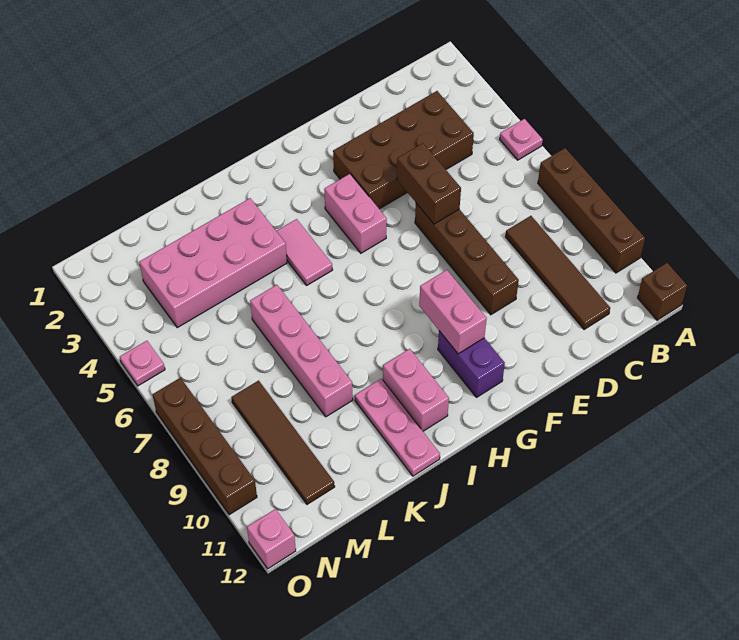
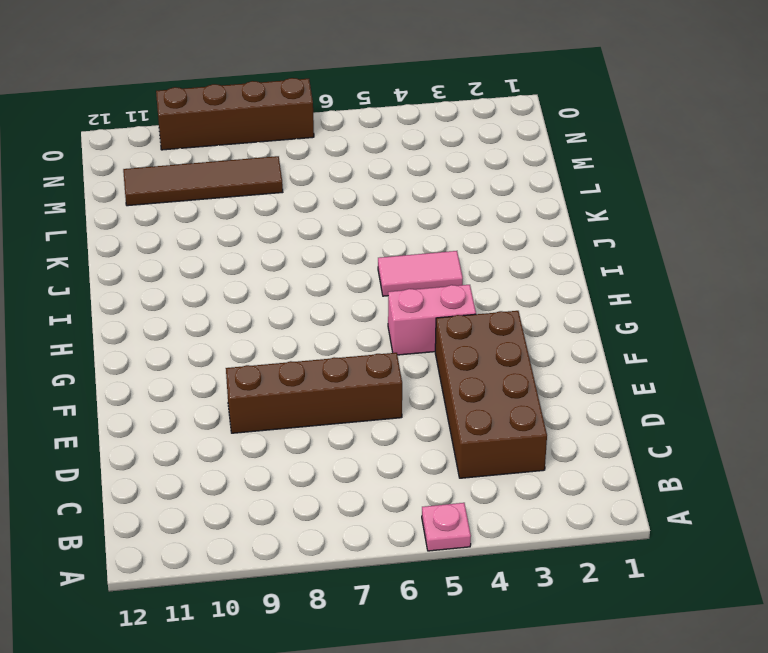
none -> brown 1x4 brick [538,148,645,273]
none -> brown 1x1 brick [637,263,687,320]
none -> brown 1x4 tile [506,216,610,330]

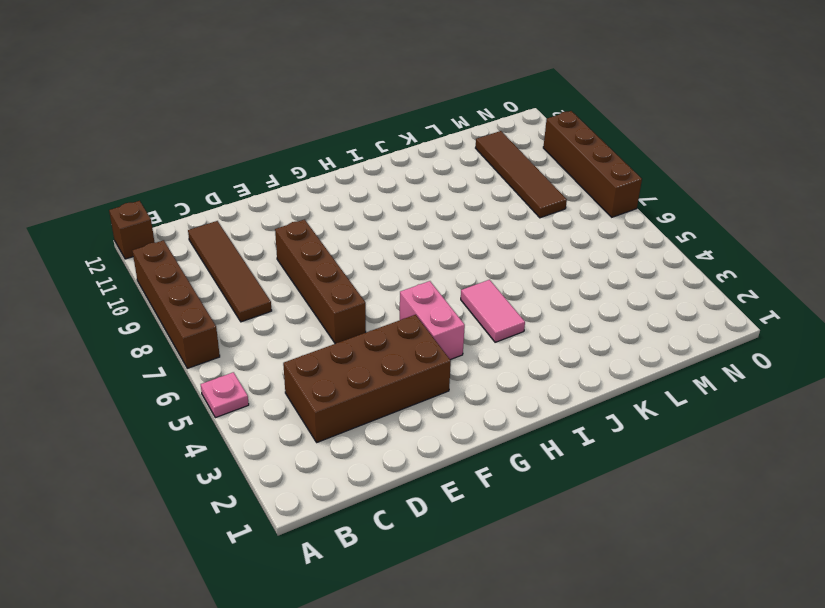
none -> purple 1x2 brick [438,331,505,397]
none -> pink 1x2 brick [383,349,449,431]
none -> pink 2x4 brick [139,198,287,328]

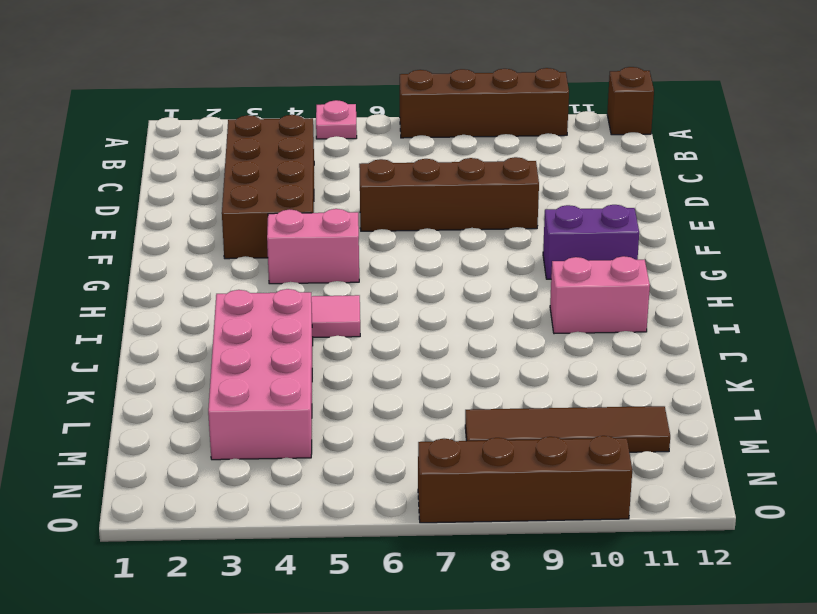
none -> brown 1x4 tile [506,216,610,330]
none -> pink 1x3 plate [355,379,440,476]
none -> pink 1x4 brick [250,285,353,417]

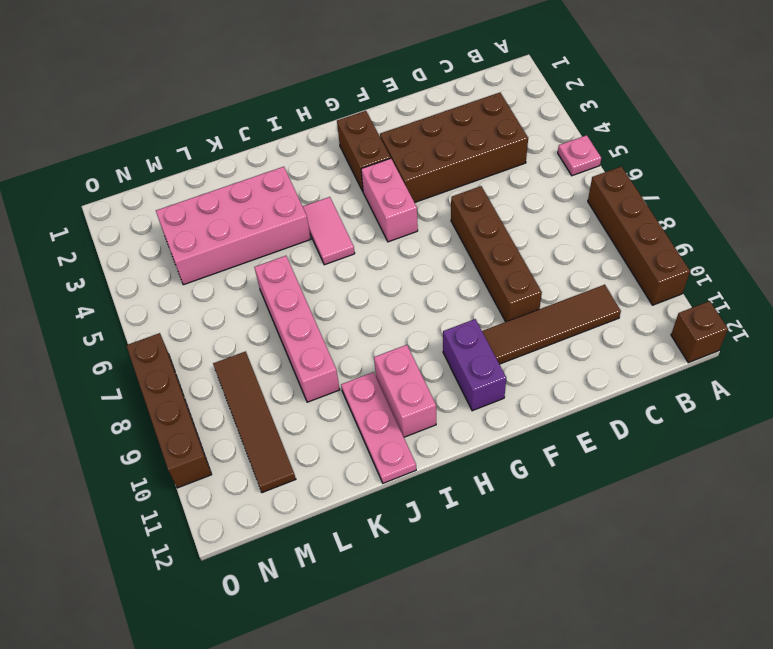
brown 1x4 tile [482,285,621,364] -> brown 1x4 tile turned to [506,216,610,330]
brown 1x2 brick [337,111,391,191] -> brown 1x2 brick moved to [397,143,461,224]
none -> pink 1x1 plate [120,341,165,386]
none -> pink 1x1 brick [247,509,296,569]
none -> pink 1x2 brick [419,270,487,354]

